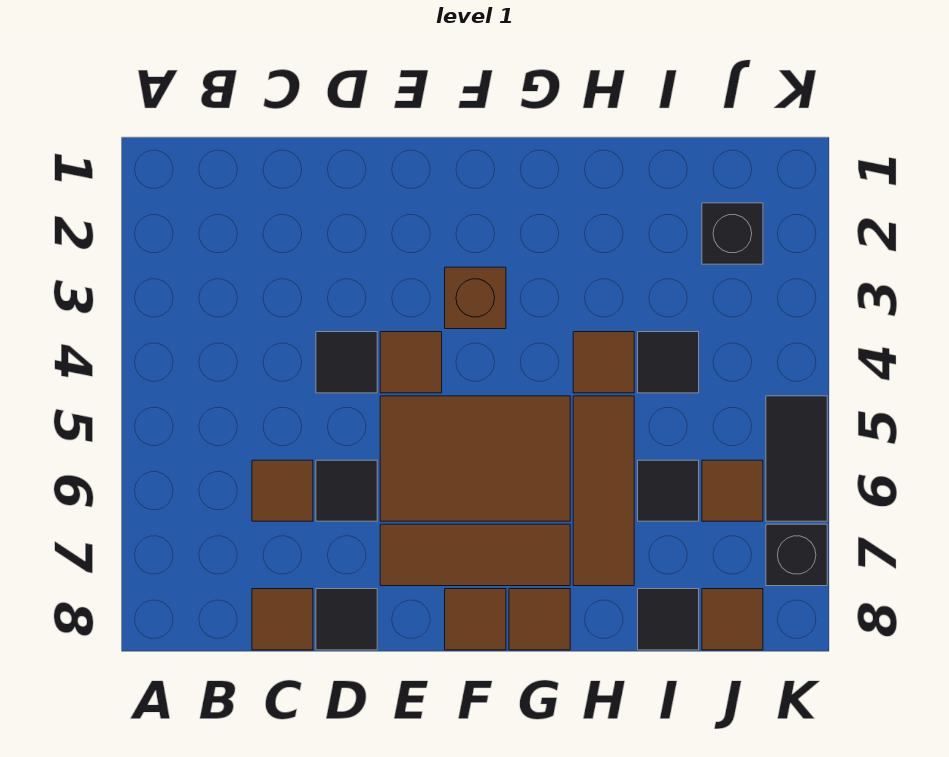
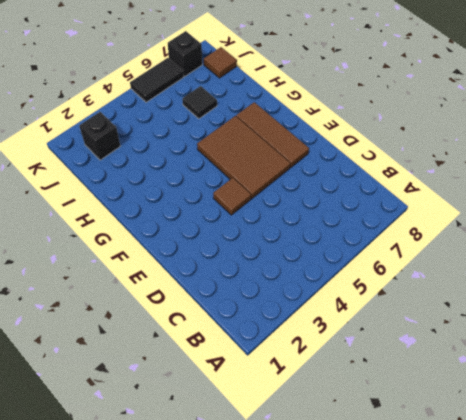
none -> brown 1x1 tile [252,460,313,521]
none -> brown 1x1 tile [252,589,313,650]
none -> black 1x1 tile [316,332,377,393]

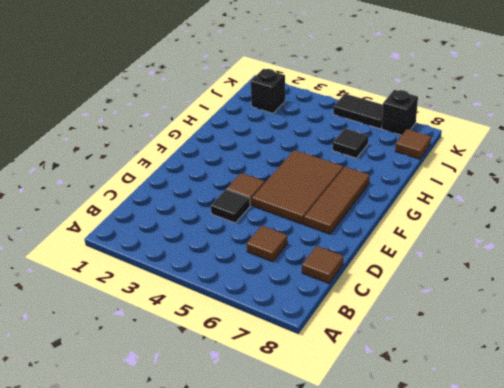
none -> black 1x1 tile [316,460,377,521]
none -> black 1x1 tile [316,589,377,650]
none -> brown 1x1 brick [445,267,506,329]

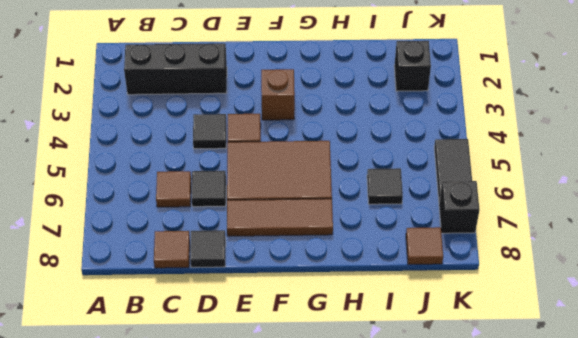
black 1x3 brick [124,43,227,95] -> none
none -> brown 1x1 tile [445,589,506,650]
none -> brown 1x1 tile [509,589,570,650]
none -> brown 1x1 tile [573,332,634,393]

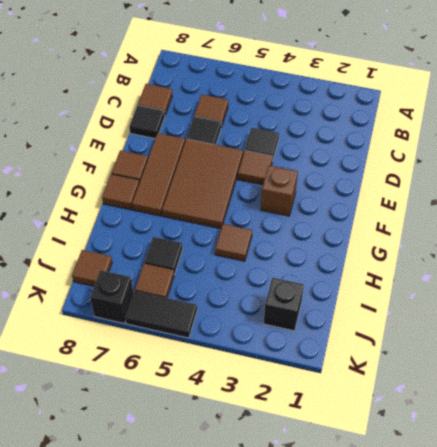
none -> brown 1x3 tile [573,396,634,586]
none -> black 1x1 tile [638,332,699,393]
none -> black 1x1 tile [638,589,699,650]

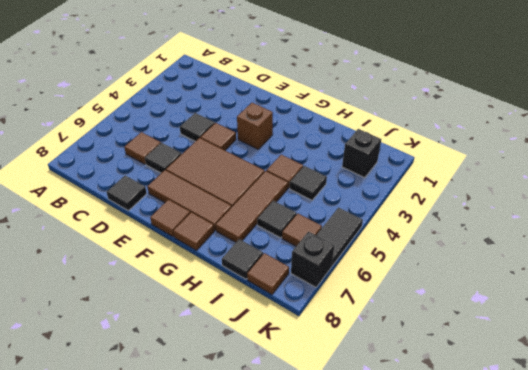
none -> brown 1x1 tile [252,589,313,650]

